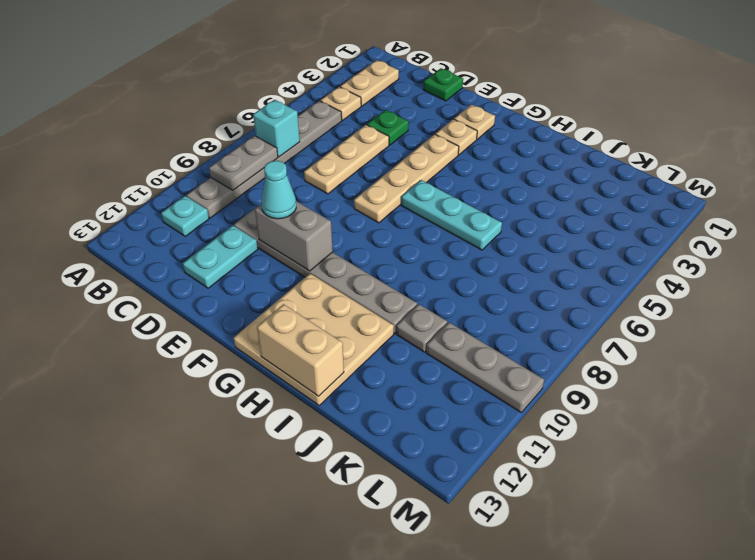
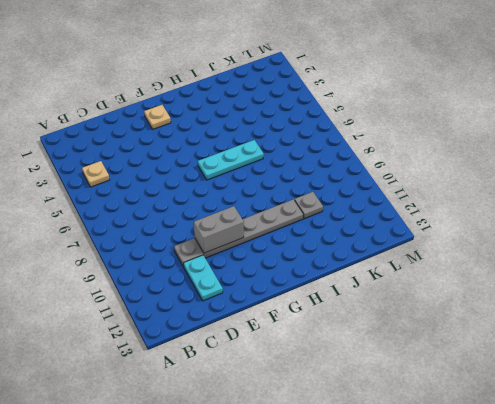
none -> tan 1x2 plate [340,60,399,106]
none -> grey 1x6 plate [186,101,342,218]
none -> cyan 1x1 plate [161,196,209,236]

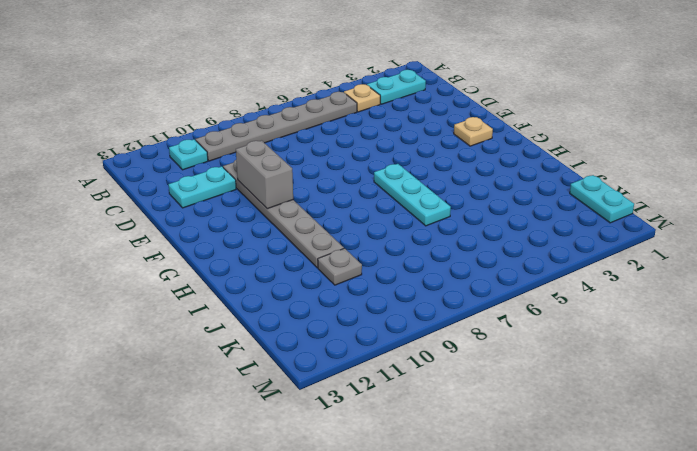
cyan 1x2 plate [367,70,426,104] -> tan 1x2 plate [340,60,399,106]
cyan 1x2 plate [570,175,634,223] -> none
none -> green 1x1 plate [424,68,463,101]
none -> green 1x1 plate [367,110,409,145]
none -> tan 1x3 plate [304,125,389,194]

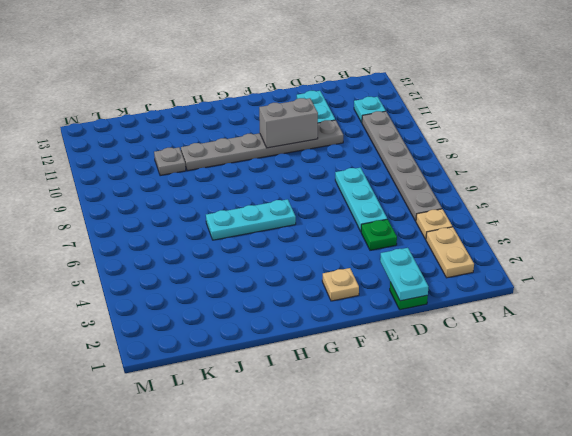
cyan 1x2 plate [380,248,429,301] -> none
cyan 1x3 plate [335,168,387,231] -> tan 1x3 plate [304,125,389,194]
none -> tan 1x1 plate [435,119,477,155]
none -> tan 1x4 plate [354,134,459,223]
none -> tan 3x3 plate [234,274,394,405]

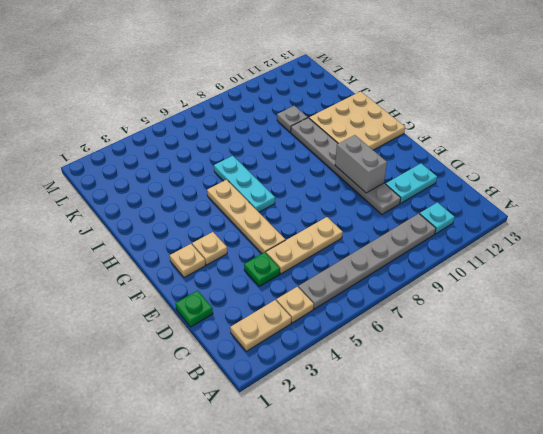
tan 1x4 plate [207,180,285,253] -> tan 1x4 plate turned to [354,134,459,223]
none -> grey 1x3 plate [426,322,544,412]
none -> cyan 1x1 brick [253,100,300,157]
none -> grey 1x2 plate [209,136,278,190]

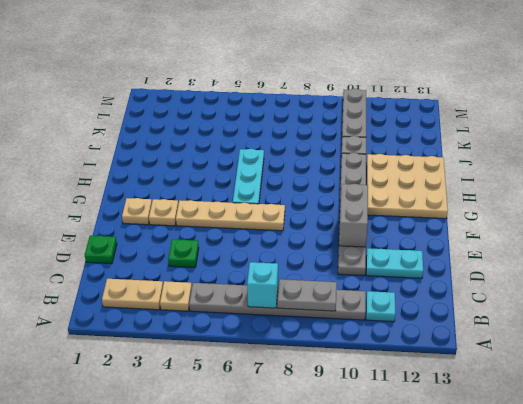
none -> tan 1x3 plate [304,125,389,194]
none -> tan 1x2 brick [257,304,344,396]
none -> cyan 1x1 cone [261,161,296,219]

